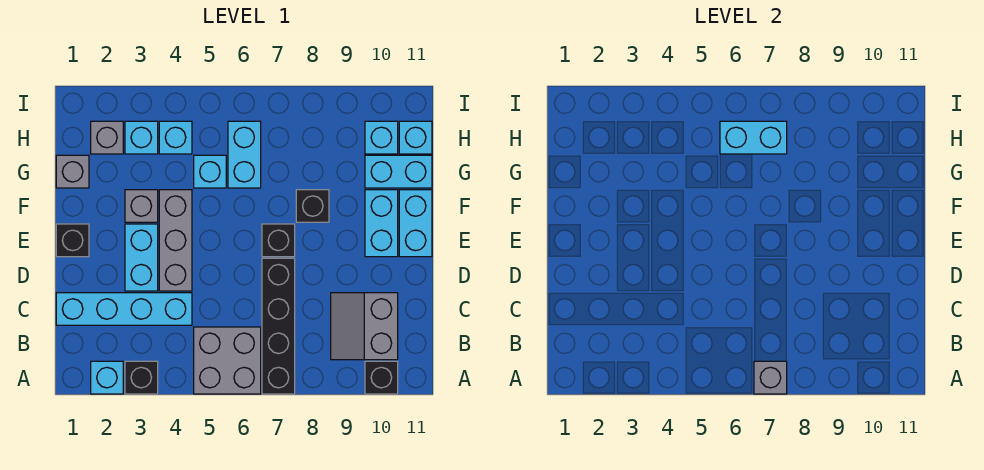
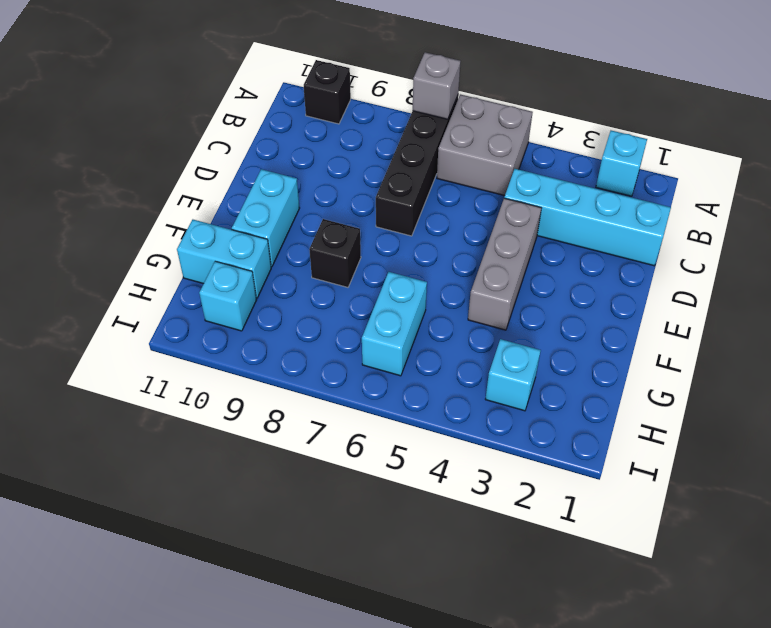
none -> black 1x1 brick [125,361,158,394]
none -> grey 2x2 slope [331,293,398,360]
none -> cyan 1x2 brick [125,224,158,291]

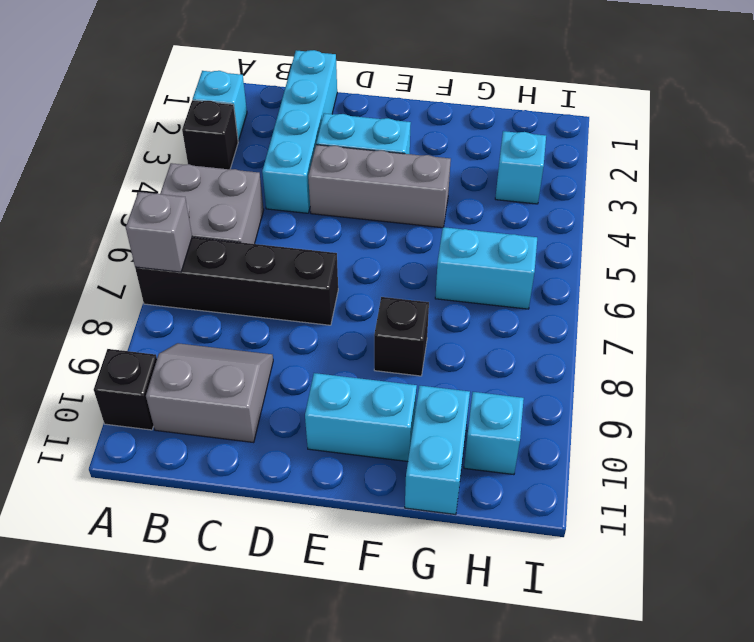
none -> black 1x1 brick [56,224,89,257]
none -> black 1x1 brick [262,224,295,257]
none -> cyan 1x2 brick [399,190,432,257]

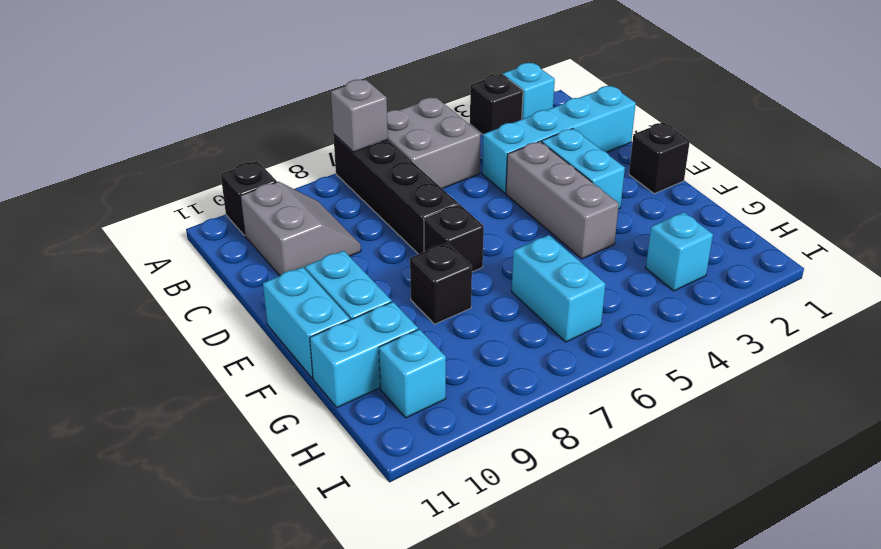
none -> grey 1x1 brick [125,190,158,222]
none -> grey 1x1 brick [56,155,89,188]
none -> cyan 1x1 brick [194,155,226,188]

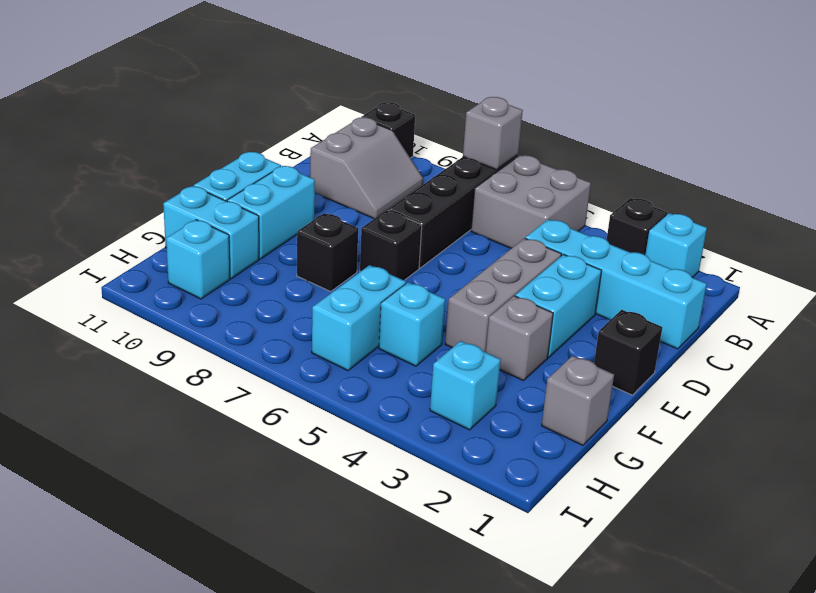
none -> grey 1x1 brick [91,121,123,154]
none -> cyan 1x1 brick [159,121,192,154]
none -> cyan 1x1 brick [399,121,432,154]

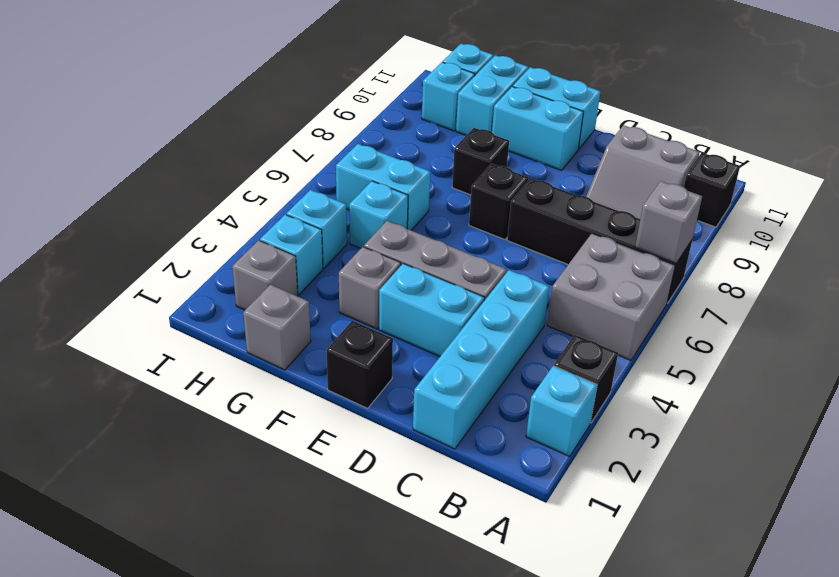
none -> cyan 1x2 brick [720,121,787,154]

